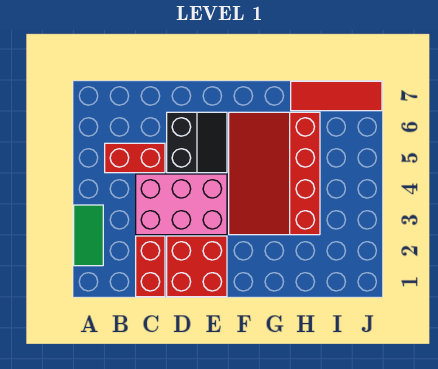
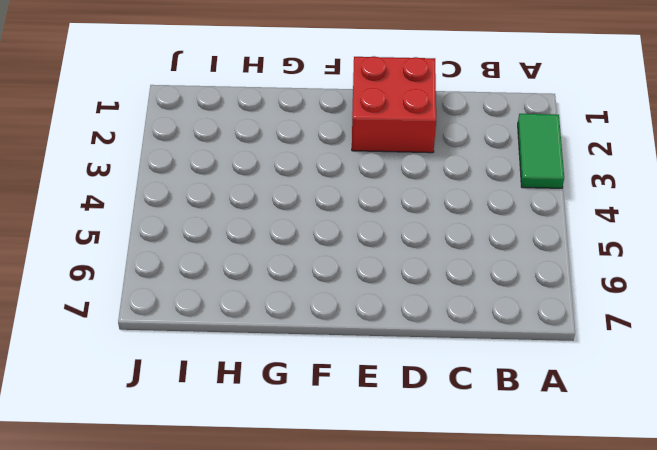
none -> red 1x2 brick [105,143,165,173]
none -> red 1x2 brick [136,236,165,297]

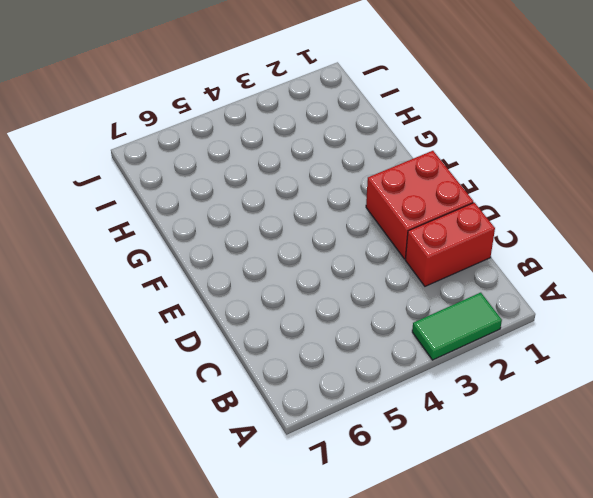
none -> red 1x2 brick [105,143,165,173]
none -> pink 2x3 brick [136,174,227,235]

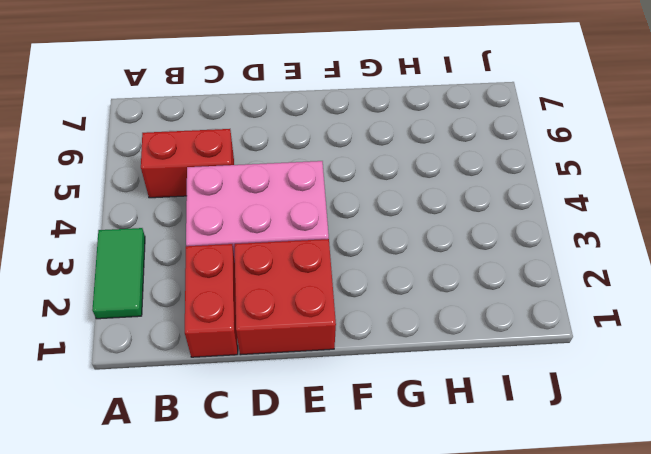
none -> black 2x2 slope [167,112,227,173]
none -> red 3x4 slope [229,112,320,235]

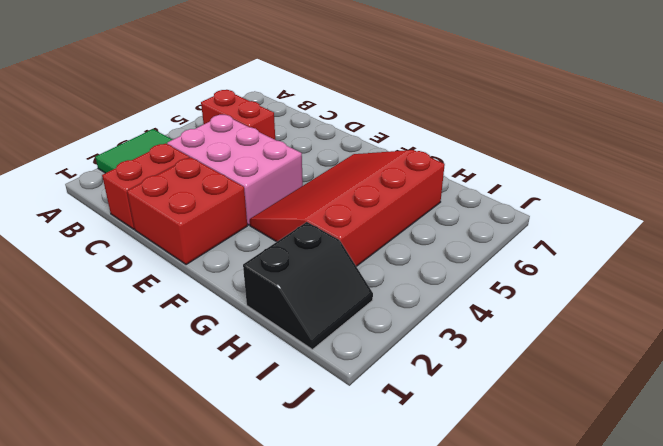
black 2x2 slope [243,222,373,350] -> black 2x2 slope moved to [167,112,227,173]
none -> red 1x3 tile [291,81,382,111]

